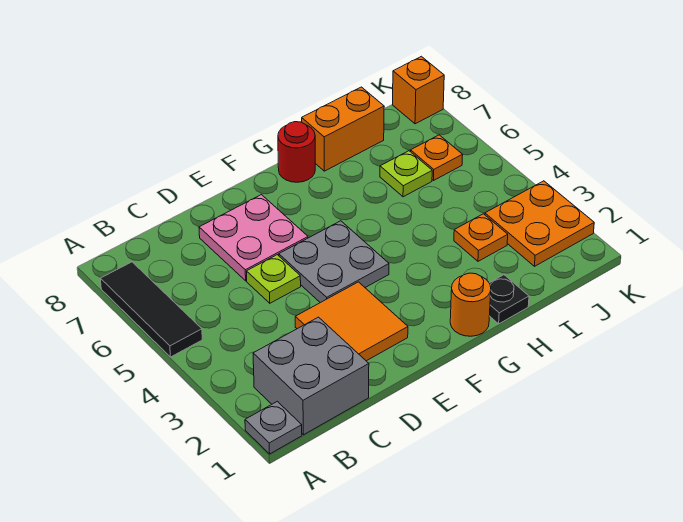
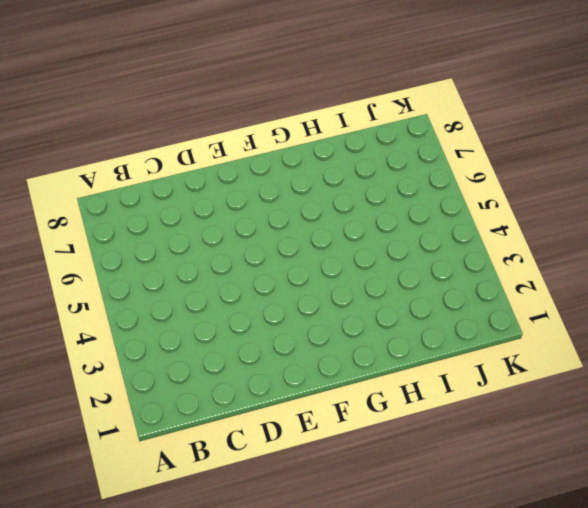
none -> grey 1x1 plate [245,401,302,454]
none -> black 1x3 tile [101,262,202,357]
none -> grey 2x2 brick [253,317,369,435]

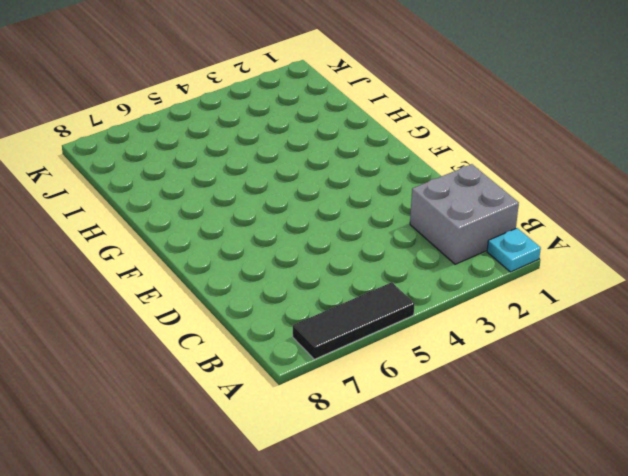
cyan 1x1 plate [487,228,541,272] -> grey 1x1 plate [245,401,302,454]
none -> orange 2x2 tile [295,282,408,361]
none -> lime 1x1 plate [247,255,301,303]
none -> pink 2x2 plate [199,195,308,281]

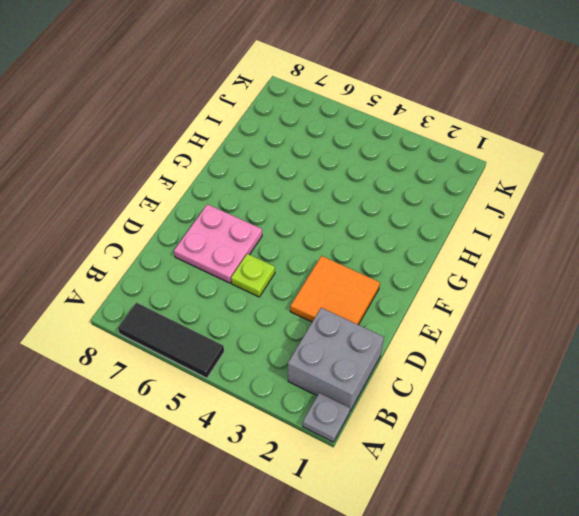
none -> grey 2x2 plate [279,221,389,303]
none -> orange 1x1 round brick [450,273,491,336]
none -> red 1x1 round brick [278,122,315,182]

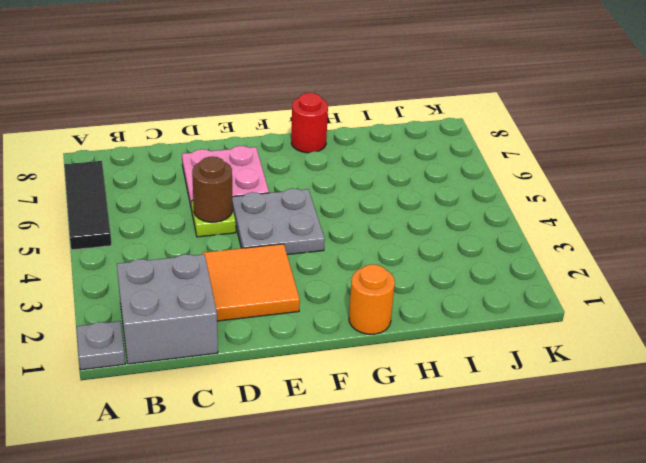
brown 1x1 round brick [192,157,233,222] -> none
none -> black 1x1 plate [489,275,529,324]
none -> orange 1x2 brick [302,87,384,171]
none -> orange 1x1 plate [454,214,508,261]

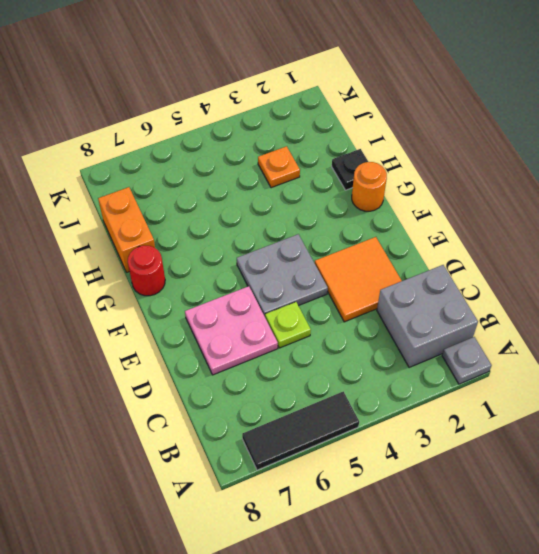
none -> lime 1x1 plate [380,151,432,197]
none -> orange 2x2 plate [485,181,594,266]
none -> orange 1x1 plate [411,135,463,180]

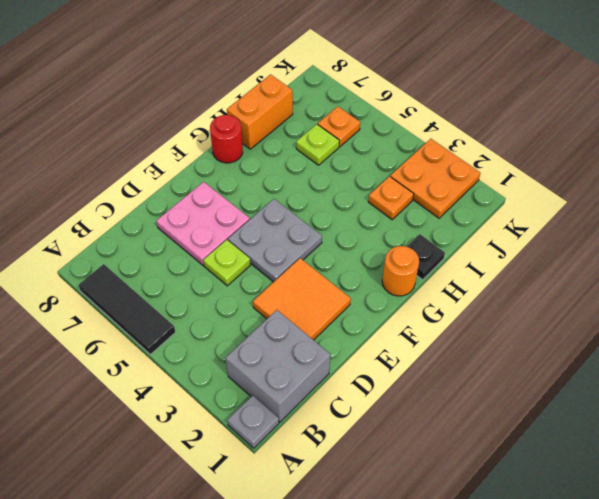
none -> orange 1x1 brick [393,56,444,124]

